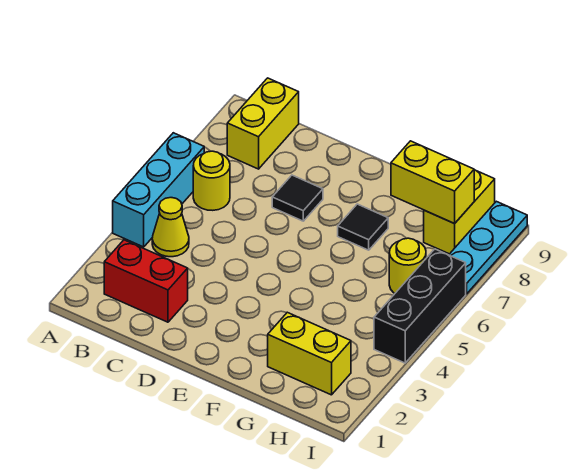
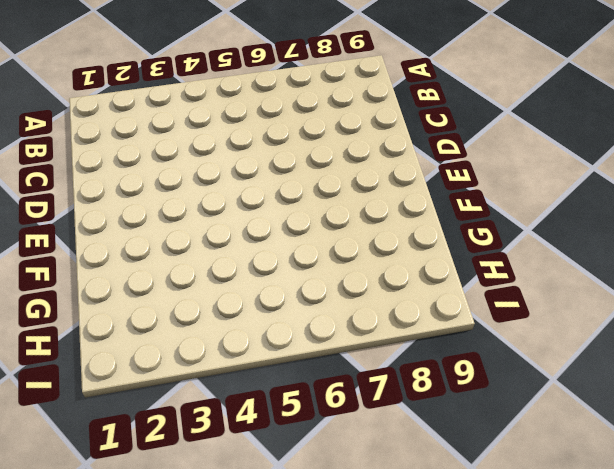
none -> cyan 1x3 brick [113,133,204,247]
none -> red 1x2 brick [104,240,188,322]
none -> yellow 1x1 cone [152,198,189,257]

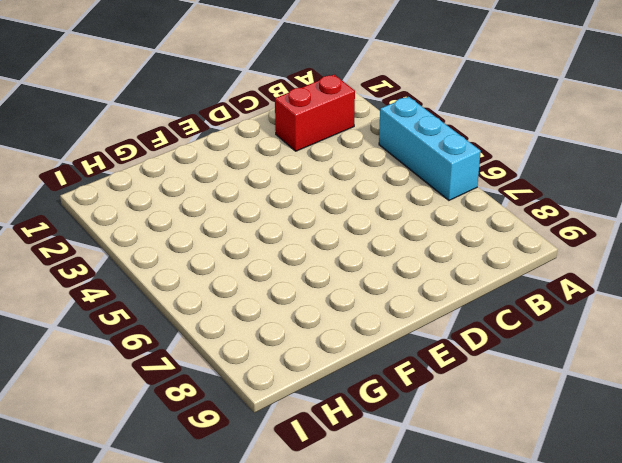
none -> yellow 1x1 cone [152,198,189,257]
none -> yellow 1x1 round brick [193,151,230,210]
none -> yellow 1x2 brick [227,78,299,169]

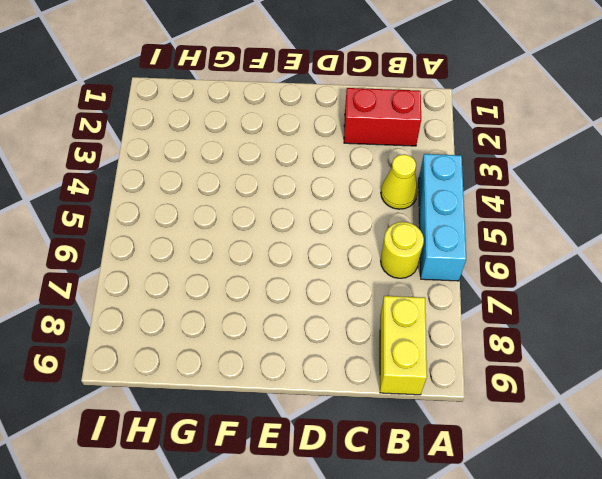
none -> black 1x1 tile [272,175,323,221]
none -> black 1x1 tile [338,204,388,250]
none -> yellow 1x2 brick [268,312,351,395]

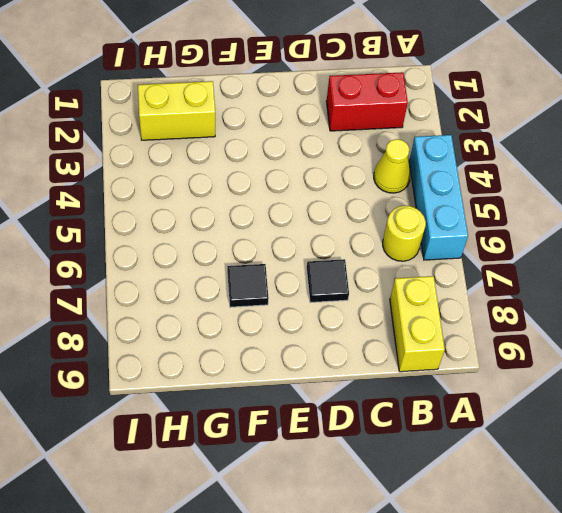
none -> yellow 1x1 round brick [389,238,426,293]
none -> yellow 1x2 brick [424,170,495,254]
none -> black 1x3 brick [374,249,466,363]

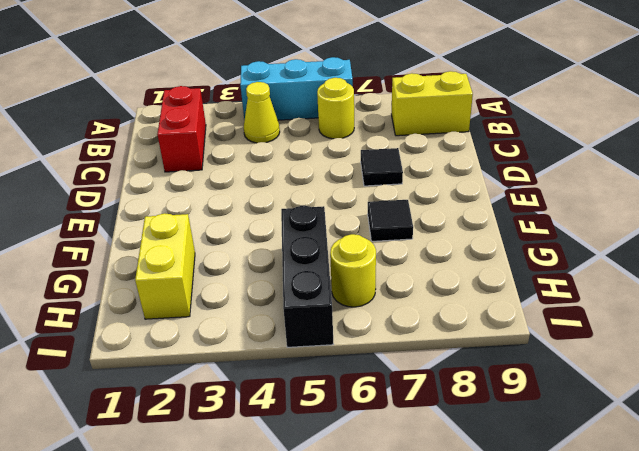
black 1x3 brick [281,206,333,347] -> black 1x3 brick turned to [374,249,466,363]
none -> yellow 1x2 brick [424,170,495,254]
none -> cyan 1x3 plate [449,201,527,294]
none -> yellow 1x2 brick [391,141,474,224]

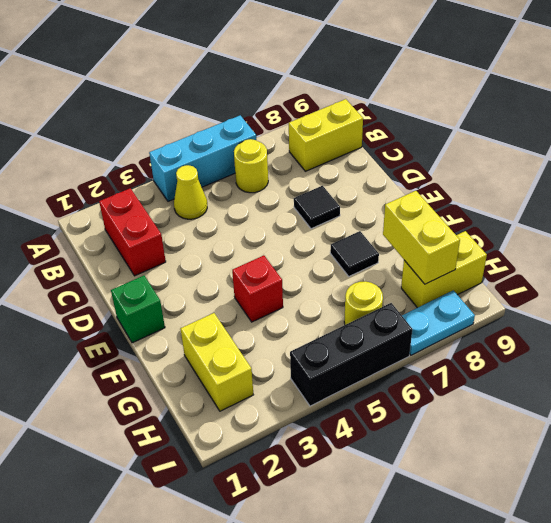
green 1x1 brick [111,276,165,343] -> none
red 1x1 brick [232,256,283,322] -> none
cyan 1x2 plate [402,290,475,355] -> cyan 1x3 plate [449,201,527,294]

